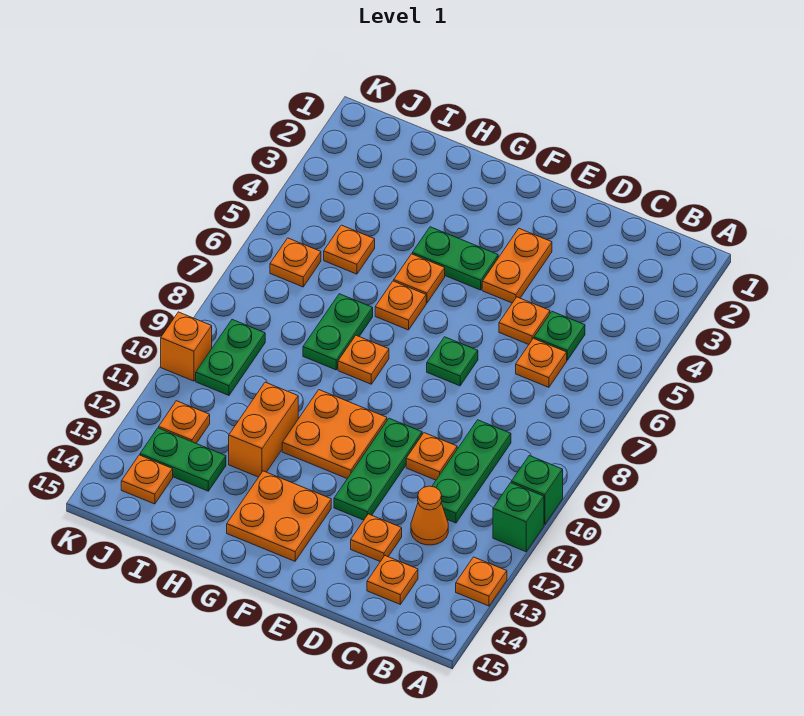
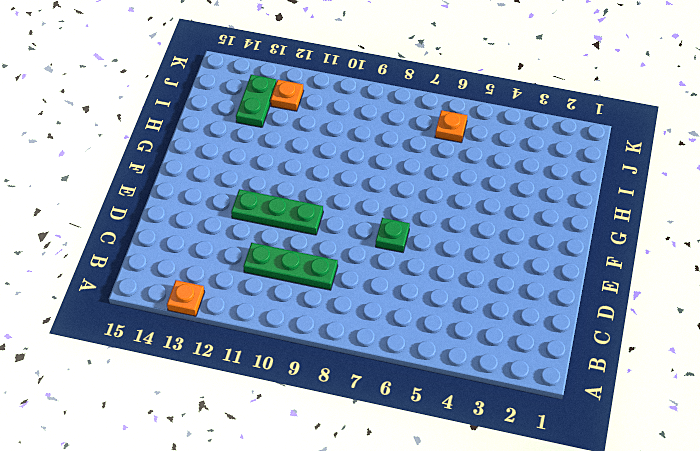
none -> green 1x1 brick [511,456,563,525]
none -> green 1x1 brick [493,483,544,552]
none -> green 1x1 plate [534,312,585,360]

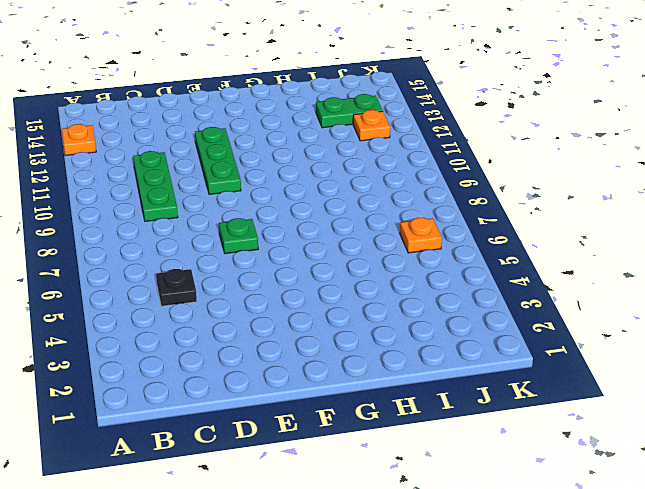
black 1x1 plate [156,269,197,306] -> green 1x1 plate [534,312,585,360]
none -> green 1x1 brick [511,456,563,525]
none -> green 1x1 brick [493,483,544,552]
none -> orange 1x1 plate [516,338,567,387]

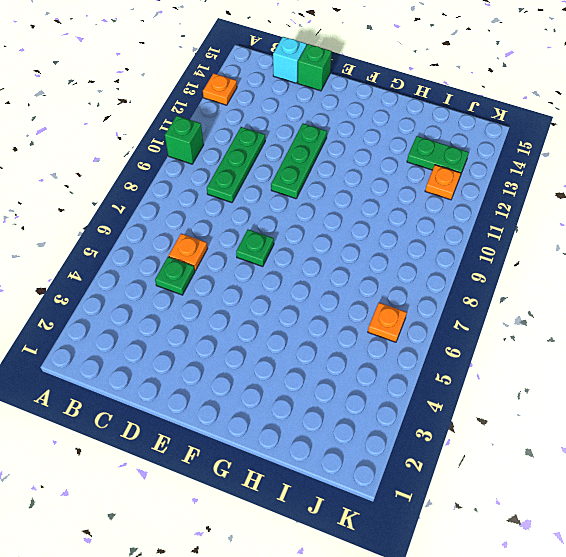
cyan 1x1 brick [273,37,306,83] -> none
green 1x1 brick [298,44,332,91] -> green 1x1 brick moved to [493,483,544,552]
none -> orange 1x1 cone [411,486,448,545]
none -> orange 1x1 plate [367,556,418,604]
none -> orange 1x1 plate [499,297,550,345]

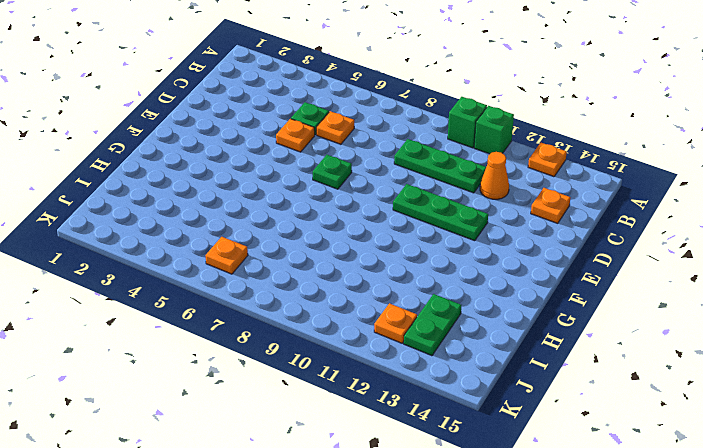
none -> orange 1x1 plate [406,433,457,480]
none -> orange 1x1 plate [351,514,402,562]
none -> orange 1x2 plate [482,229,552,303]

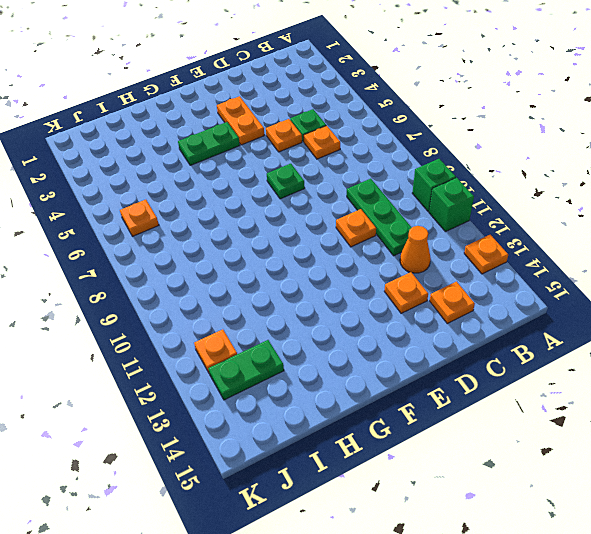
none -> green 1x3 plate [334,418,422,520]
none -> orange 2x2 plate [282,390,387,478]
none -> orange 2x2 plate [227,471,331,561]

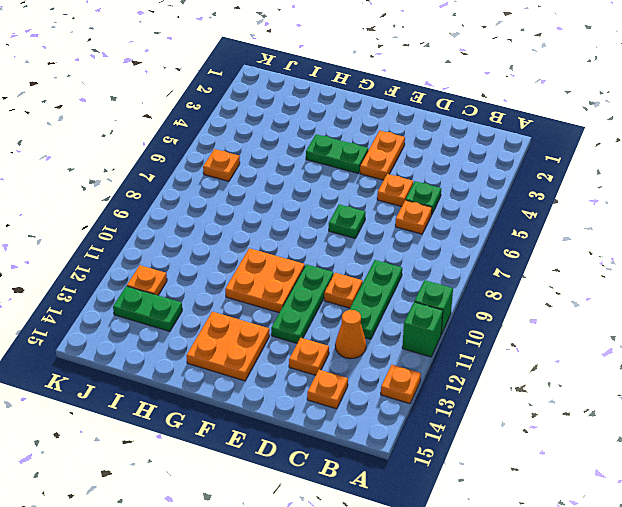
none -> orange 1x1 plate [394,254,445,303]
none -> orange 1x1 plate [375,281,426,330]
none -> orange 1x1 plate [338,336,389,384]

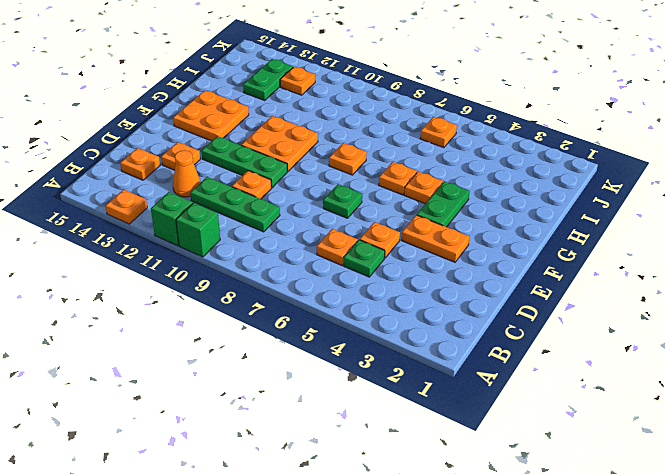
none -> green 1x2 plate [303,294,373,370]
none -> orange 1x2 brick [229,382,298,477]
none -> orange 1x1 plate [324,225,375,274]

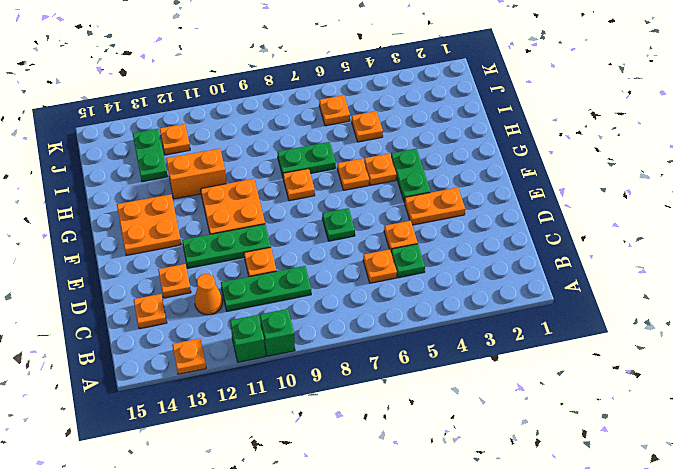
none -> green 1x2 plate [196,320,265,395]
none -> orange 1x1 plate [121,455,173,504]
none -> orange 1x1 brick [161,312,212,381]

